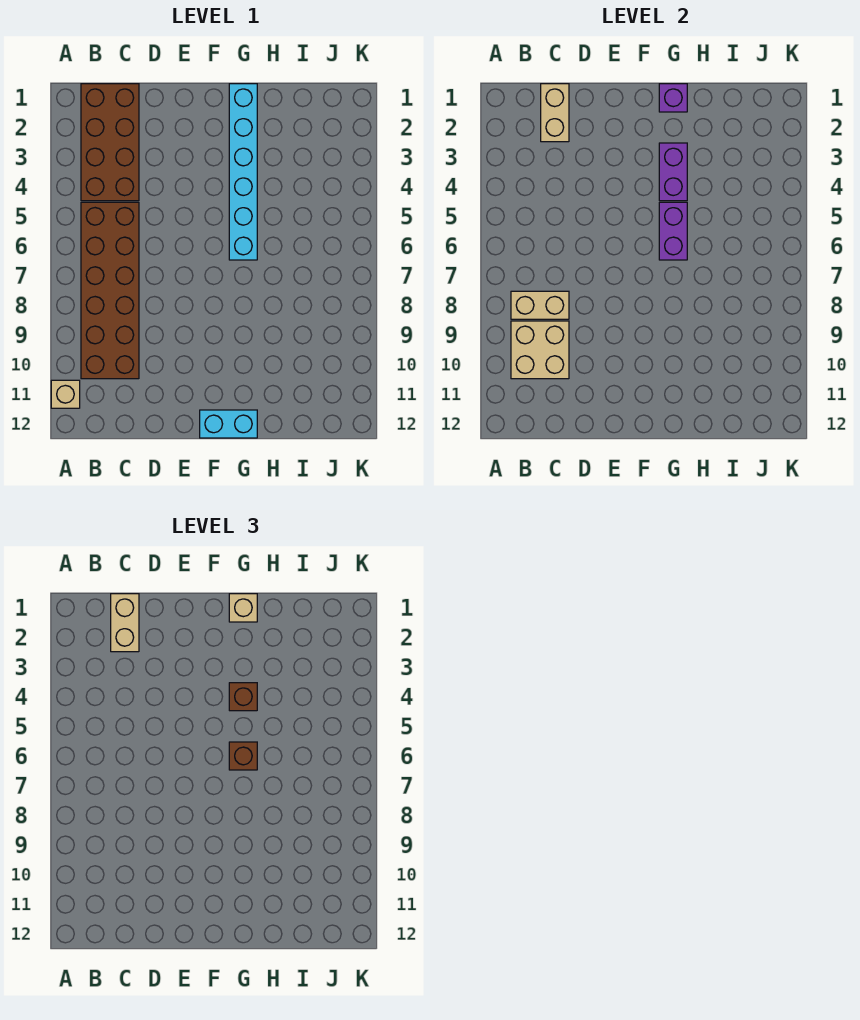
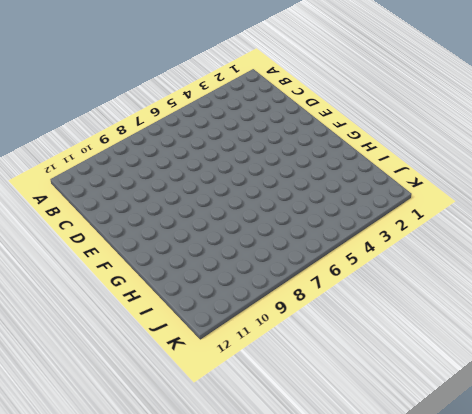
none -> tan 1x1 brick [51,380,80,408]
none -> brown 2x4 brick [81,84,139,201]
none -> brown 2x6 brick [81,202,139,379]

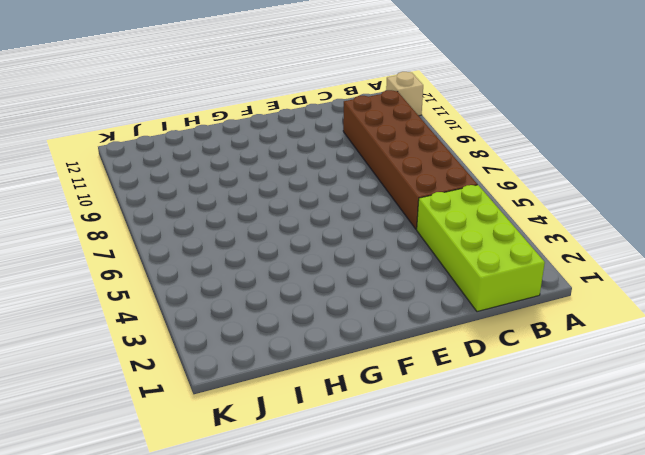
lime 2x4 brick [417,185,545,312] -> brown 2x4 brick [81,84,139,201]
none -> cyan 1x2 brick [200,410,257,438]
none -> cyan 1x6 brick [229,84,257,260]
none -> tan 1x2 brick [511,291,569,319]

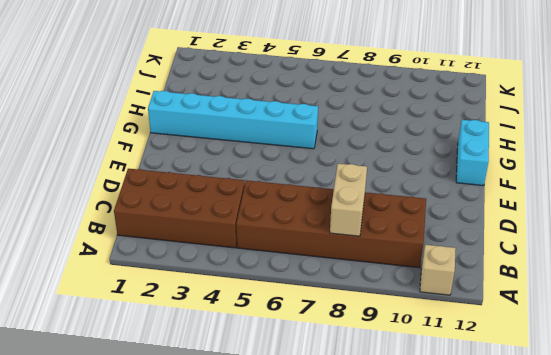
none -> tan 2x2 brick [511,321,569,379]
none -> tan 1x2 brick [541,84,569,142]
none -> purple 1x1 brick [659,84,687,112]

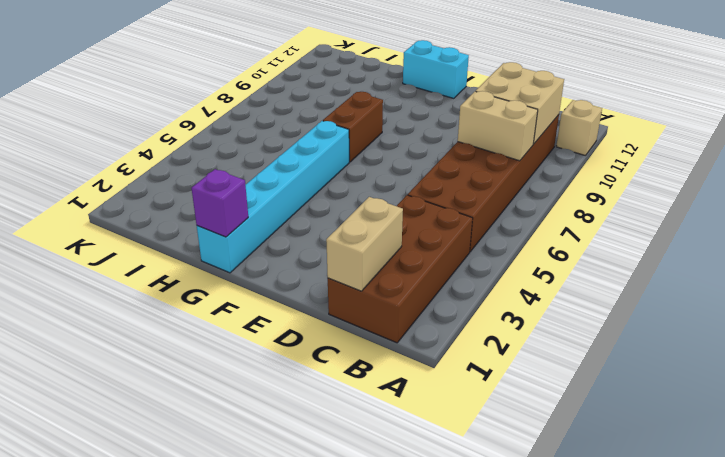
brown 1x2 brick [323,92,383,162] -> none
none -> purple 1x2 brick [659,143,687,201]
none -> purple 1x2 brick [659,202,687,260]
none -> tan 1x2 brick [111,594,139,652]

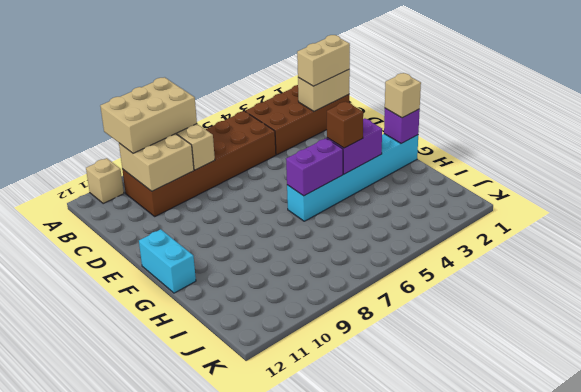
tan 2x3 brick [100,77,197,153] -> none
none -> brown 1x1 brick [229,742,257,770]

